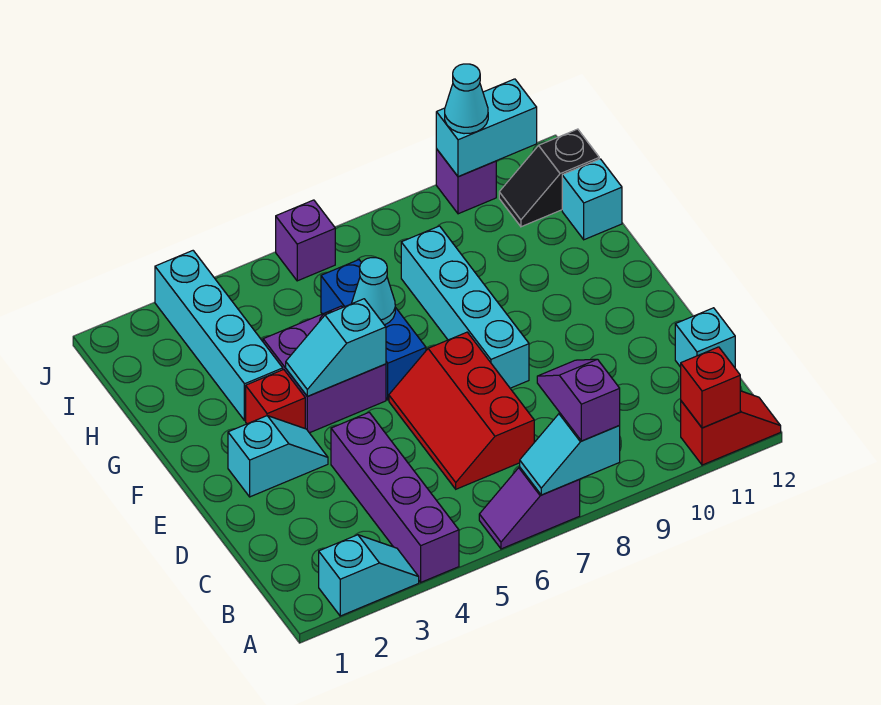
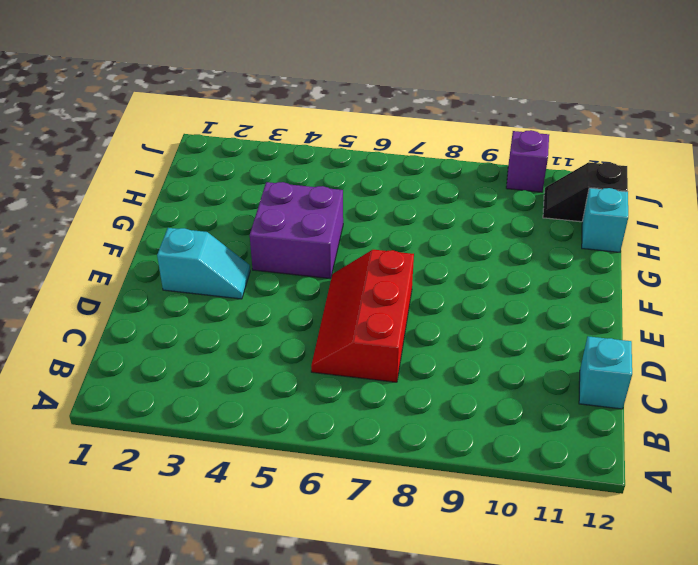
none -> cyan 1x2 slope [319,535,419,616]
none -> purple 1x4 brick [331,412,459,582]
none -> purple 1x2 slope [479,467,580,549]

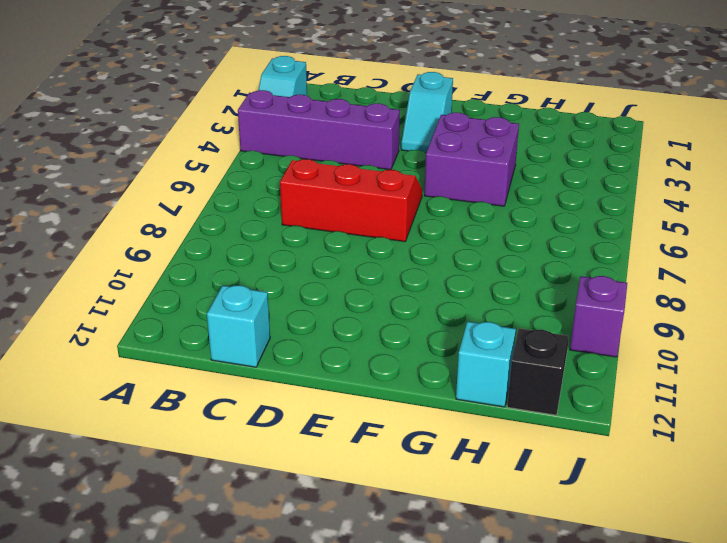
none -> purple 1x2 slope [479,467,580,549]
none -> red 1x2 slope [681,391,781,465]
none -> cyan 1x4 brick [401,226,529,388]

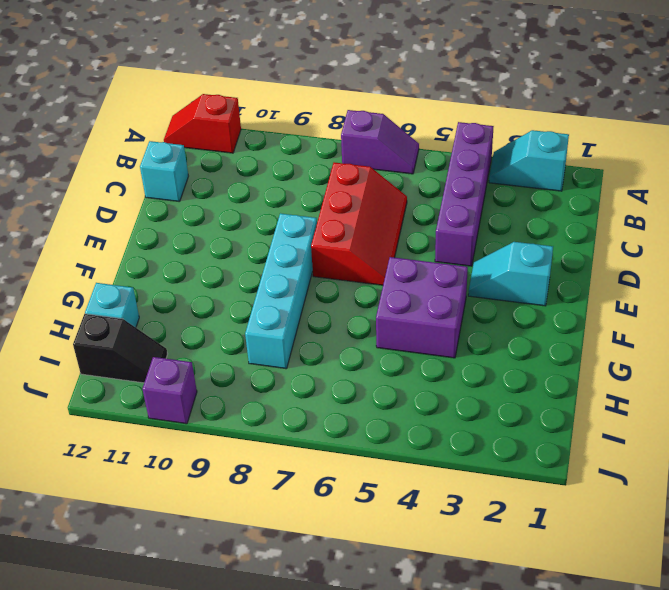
none -> red 1x1 brick [246,370,305,428]
none -> blue 1x3 brick [321,260,426,400]
none -> cyan 1x4 brick [155,251,283,421]

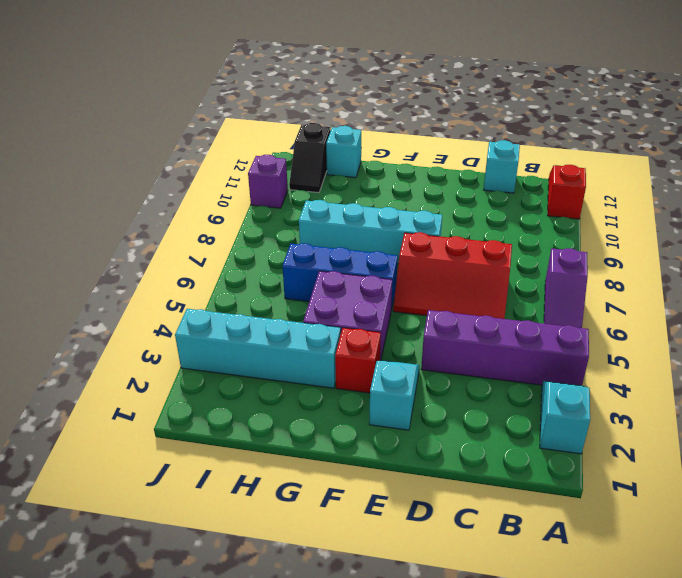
none -> purple 1x1 brick [276,200,335,281]
none -> cyan 1x2 slope [520,413,620,495]
none -> red 1x1 brick [681,347,740,428]

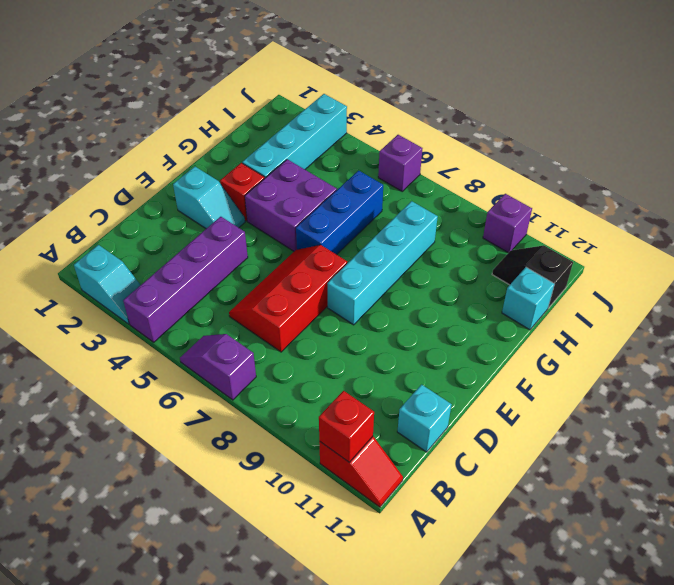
none -> cyan 1x2 slope [520,413,620,495]
none -> cyan 1x2 slope [286,299,386,396]
none -> cyan 1x1 cone [352,258,395,325]

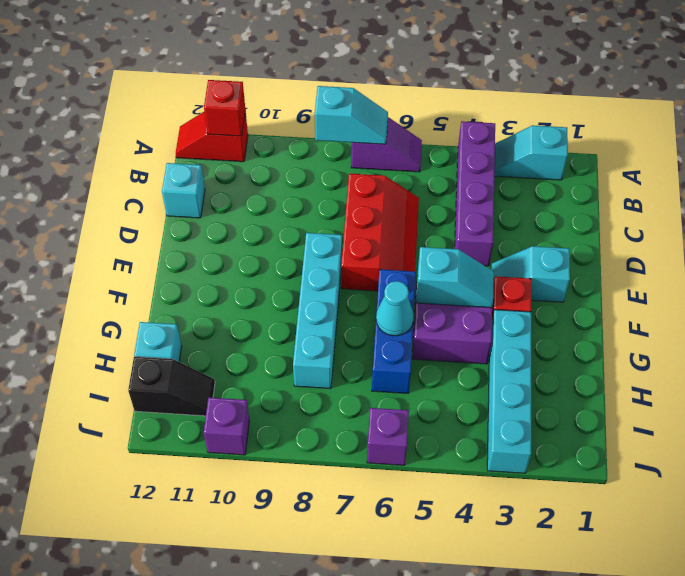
none -> cyan 1x2 brick [436,79,537,177]
none -> purple 1x2 slope [537,359,620,441]
none -> cyan 1x1 cone [445,64,488,134]

